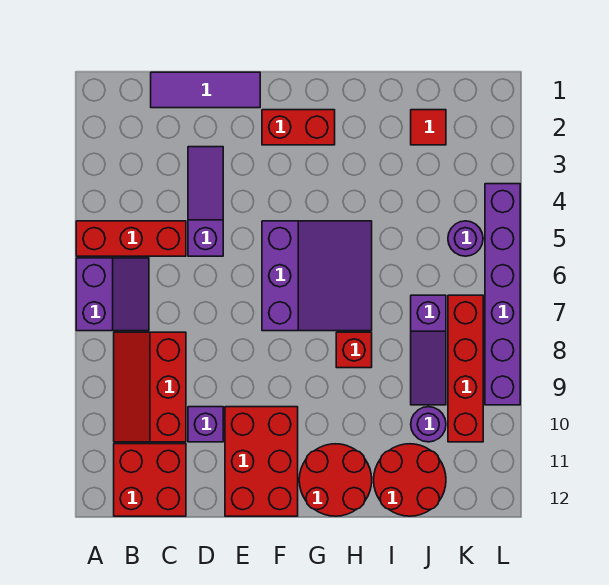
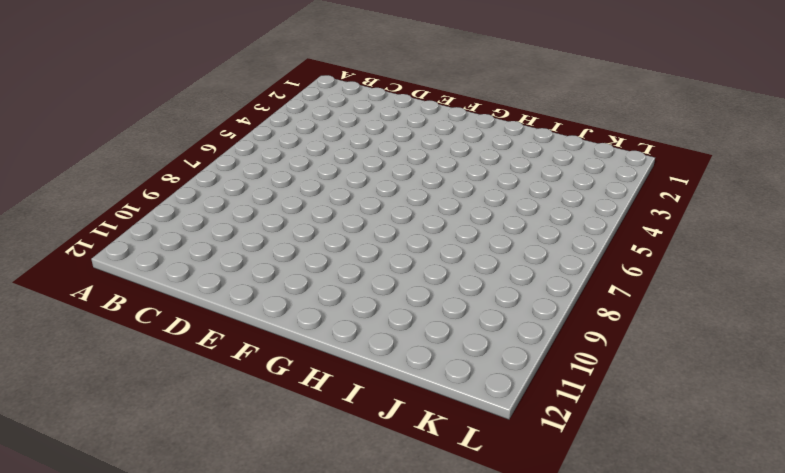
none -> red 1x3 brick [76,221,186,256]
none -> purple 2x2 slope [76,258,149,331]
none -> red 2x3 slope [114,332,186,442]

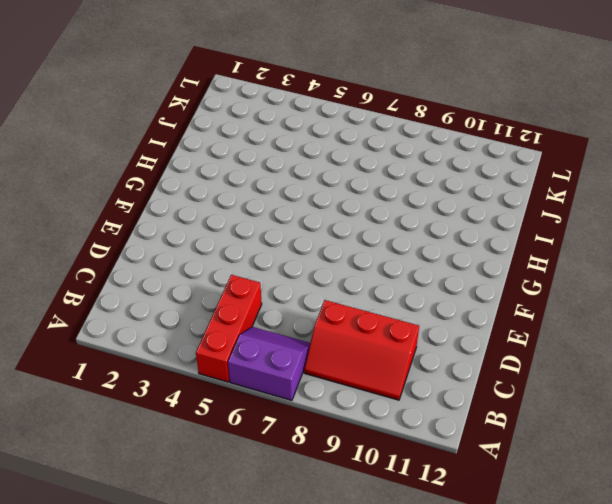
none -> red 2x2 brick [114,444,186,516]
none -> purple 1x3 tile [151,72,260,108]
none -> purple 1x3 slope [188,147,223,256]

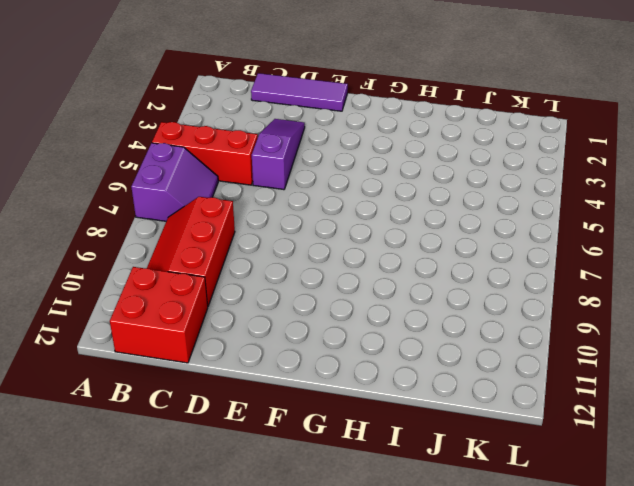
none -> purple 1x1 brick [188,407,223,442]
none -> red 2x3 brick [225,407,298,516]
none -> red 1x2 brick [262,110,335,145]

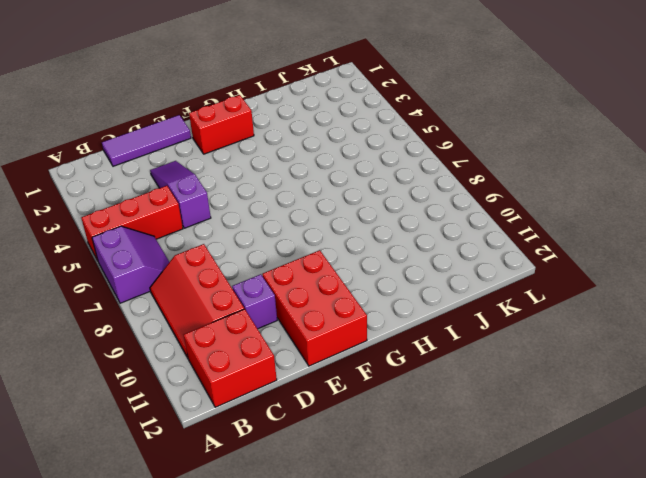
none -> purple 3x3 slope [262,221,372,331]
none -> red 2x2 round brick [299,444,372,516]
none -> red 1x1 brick [336,332,372,368]

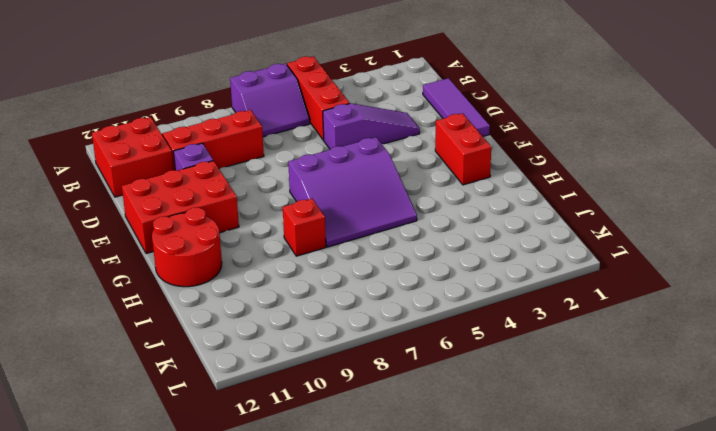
none -> red 2x2 round brick [374,444,446,516]
none -> red 1x1 tile [411,110,446,145]
none -> purple 1x3 slope [411,295,446,405]

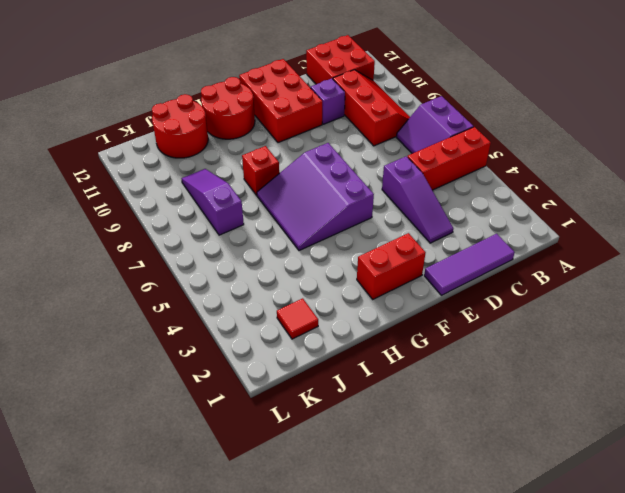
none -> purple 1x1 round brick [411,407,446,442]
none -> purple 1x1 round brick [448,221,483,256]
none -> red 1x4 brick [448,295,483,442]

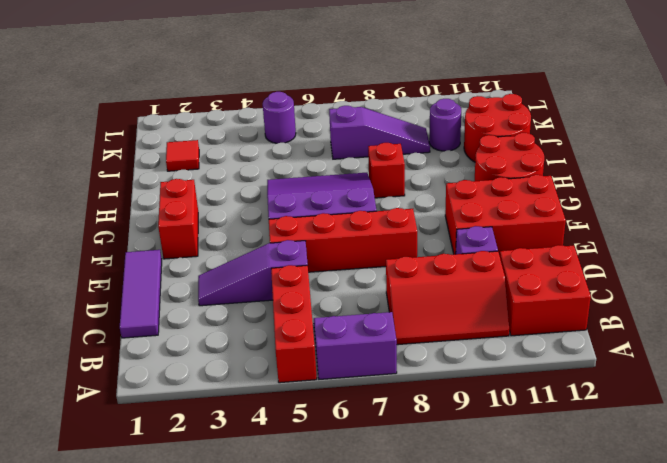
red 1x4 brick [269,208,417,272] -> red 1x4 brick moved to [448,295,483,442]
none -> purple 1x6 brick [485,184,520,405]

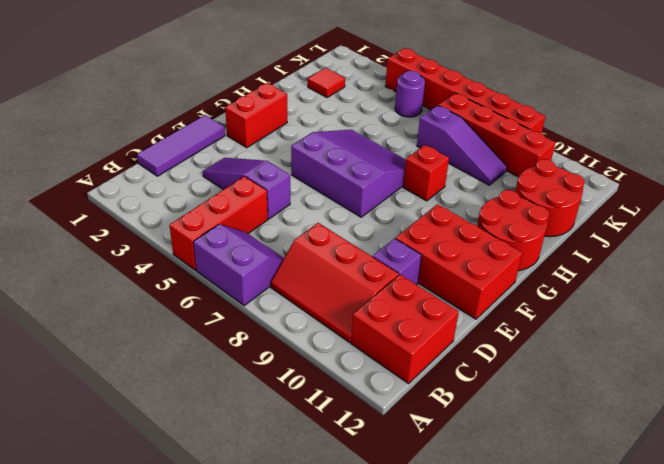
red 1x6 brick [386,48,546,133] -> purple 1x6 brick [485,184,520,405]
none -> purple 1x1 round brick [411,407,446,442]

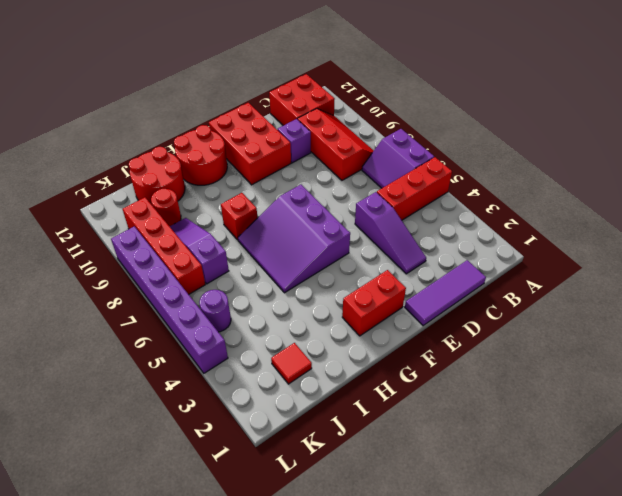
red 1x1 round brick [151,189,181,226] -> purple 1x1 round brick [411,407,446,442]

